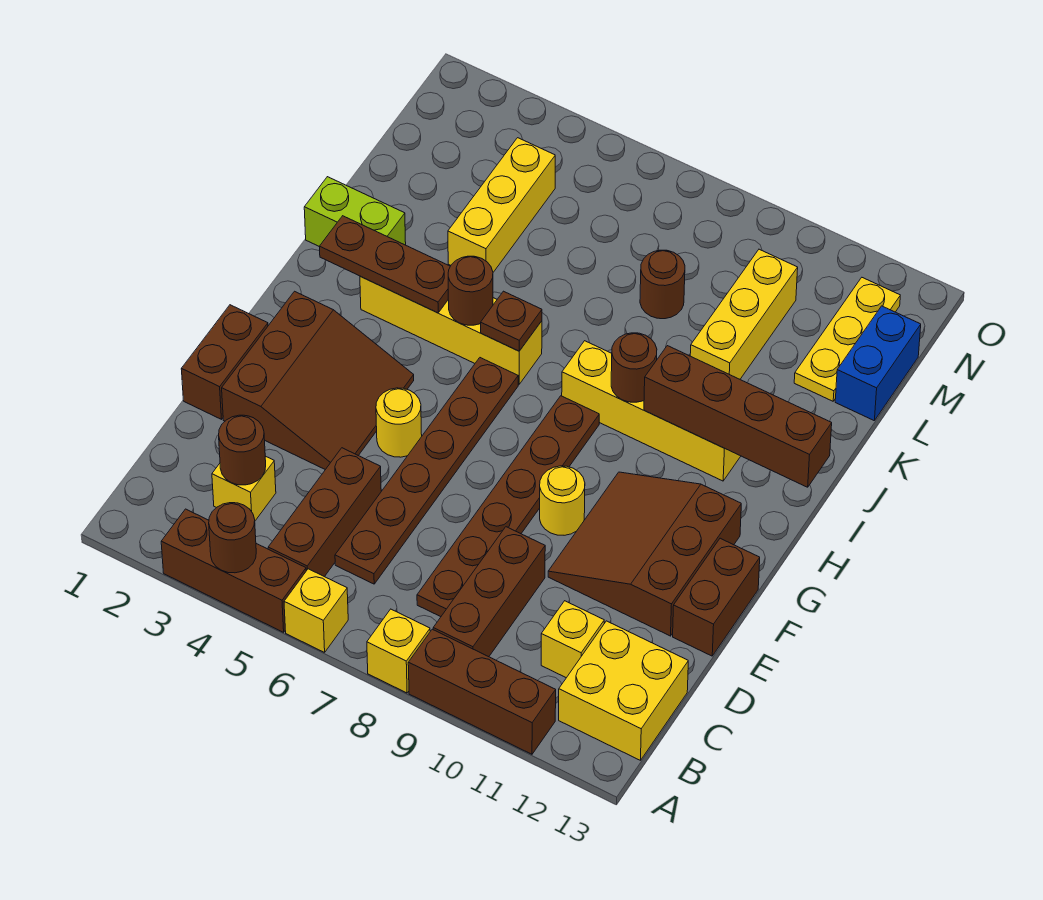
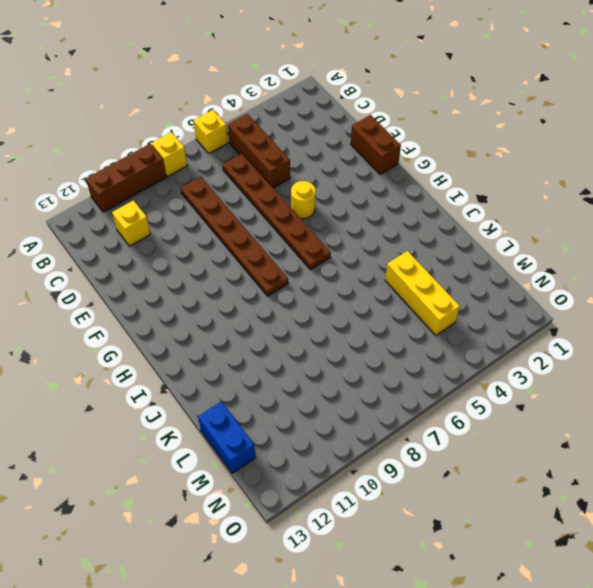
none -> brown 1x3 brick [161,509,306,632]
none -> brown 1x3 brick [433,527,545,657]
none -> yellow 2x2 brick [559,621,688,760]
none -> yellow 1x1 brick [212,456,276,521]

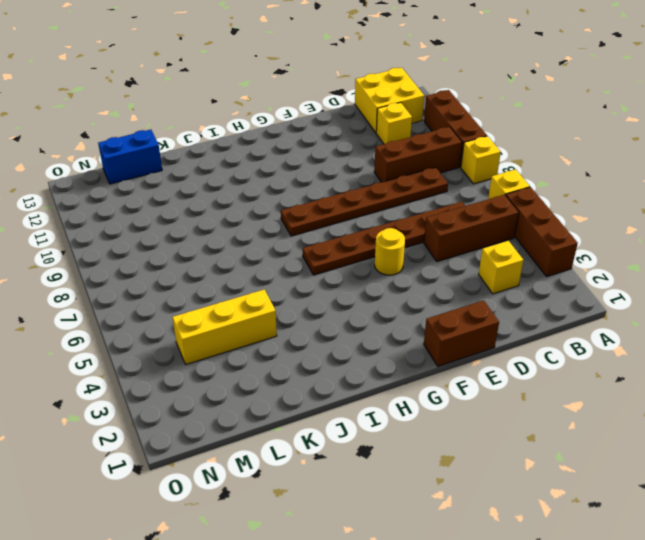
none -> brown 3x3 slope [222,291,414,470]
none -> brown 3x3 slope [548,472,741,636]
none -> brown 1x2 brick [673,538,760,656]
none -> yellow 1x1 round brick [540,466,585,535]

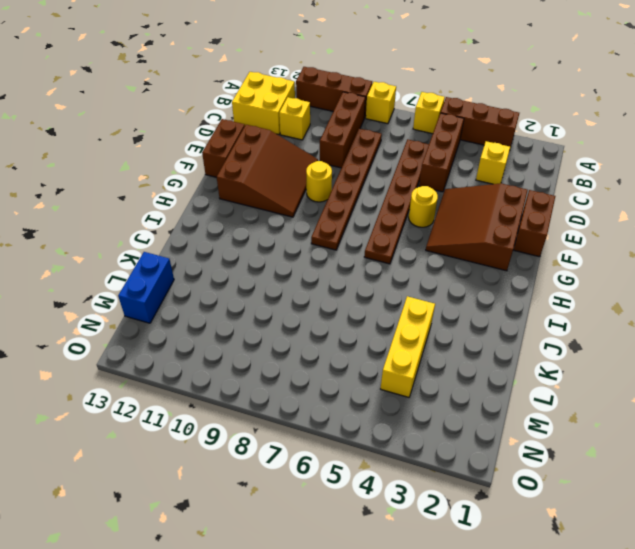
none -> yellow 1x4 brick [360,276,542,384]
none -> yellow 1x4 brick [562,341,741,481]
none -> lime 1x2 brick [304,177,406,246]
none -> yellow 1x3 brick [690,249,798,379]

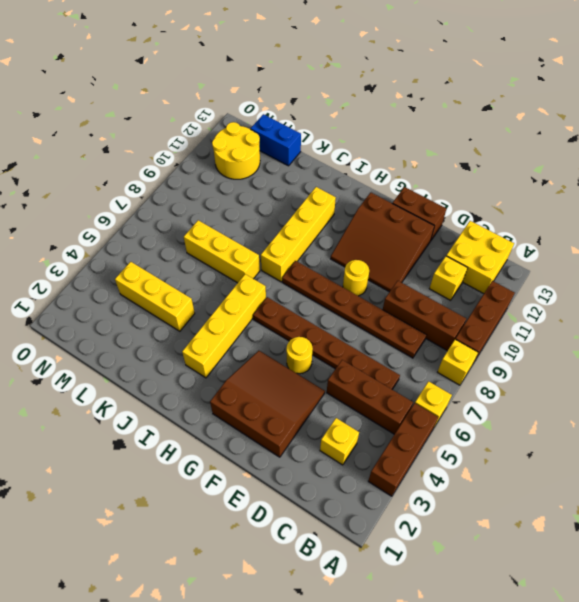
yellow 1x3 brick [184,220,260,283] -> yellow 1x3 brick moved to [690,249,798,379]
yellow 2x2 round brick [212,122,260,179] -> yellow 1x3 plate [794,278,900,401]
none -> brown 1x2 brick [181,305,268,419]
none -> lime 1x2 brick [304,177,406,246]
none -> brown 1x1 round brick [640,250,685,319]
none -> brown 1x1 round brick [209,503,256,573]

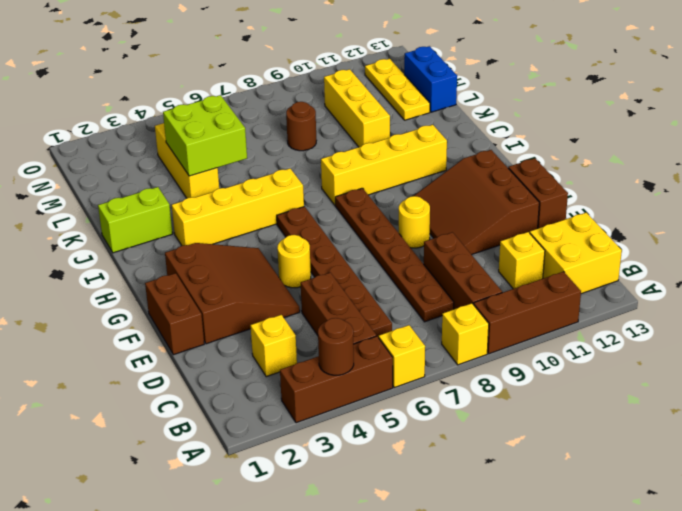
lime 2x2 brick [163,95,247,176] -> none
none -> brown 1x1 round brick [219,415,266,485]
none -> brown 1x3 plate [319,216,450,313]
none -> brown 1x1 round brick [448,256,493,325]
none -> brown 1x1 plate [481,291,542,351]

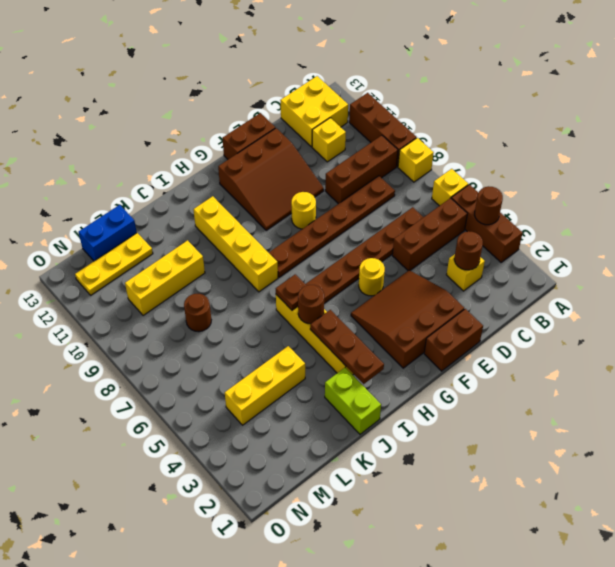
none -> brown 1x1 round brick [611,333,657,402]
none -> brown 1x4 brick [644,346,832,487]

